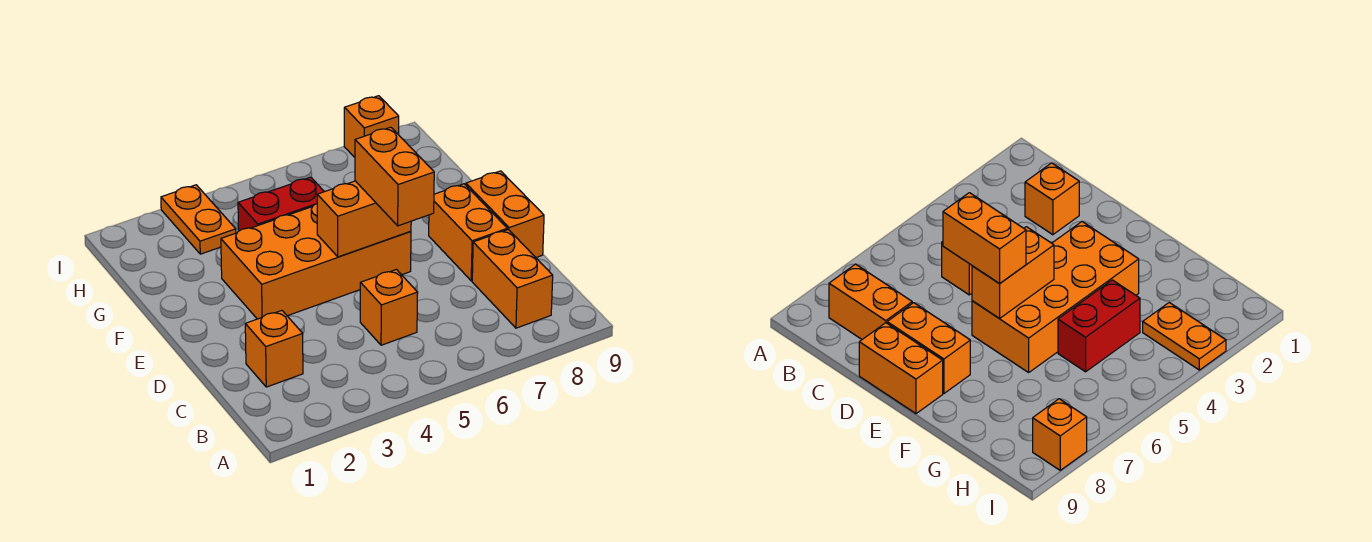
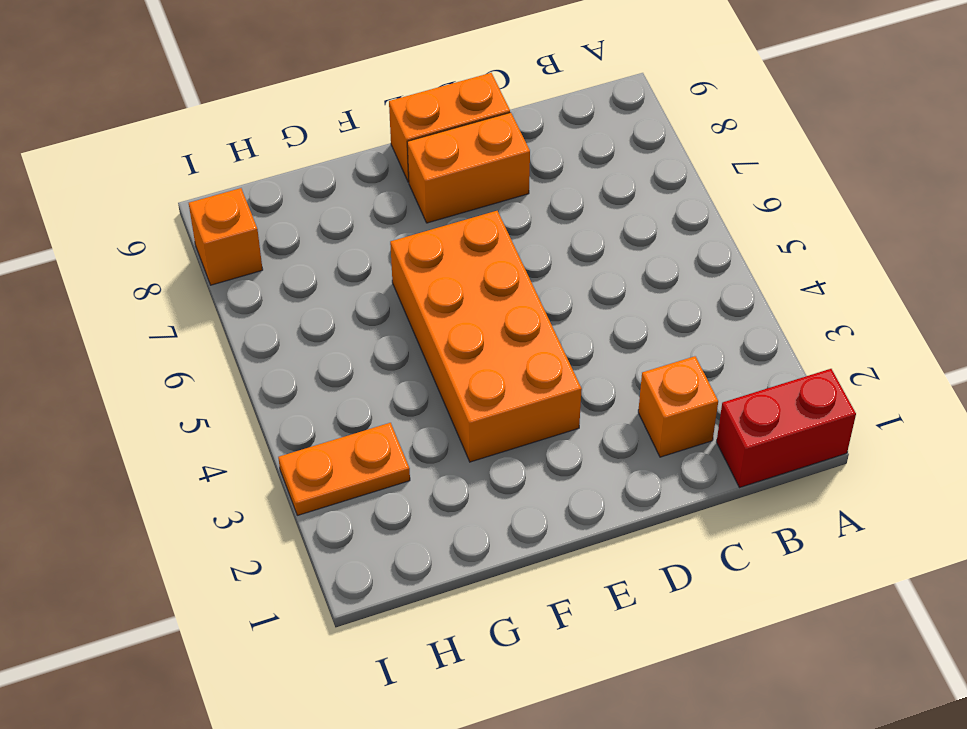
red 1x2 brick [717,369,856,488] -> red 1x2 brick turned to [238,177,324,231]
none -> orange 1x2 brick [472,230,553,328]
none -> orange 1x1 brick [360,270,418,345]

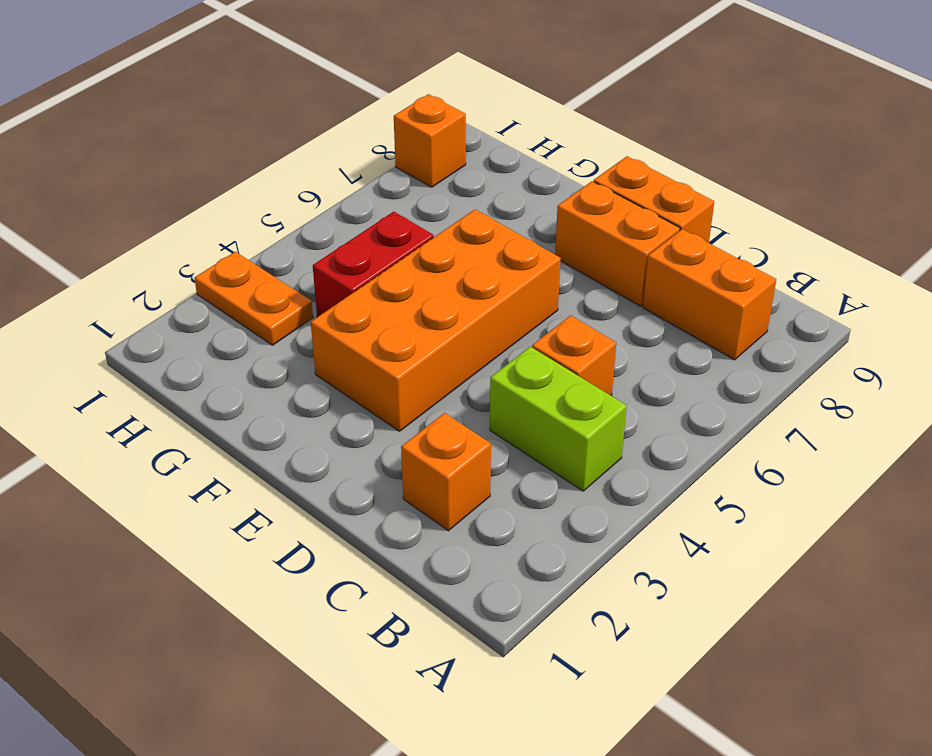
lime 1x2 brick [490,347,627,491] -> none
none -> orange 1x2 brick [317,181,411,257]
none -> orange 1x2 brick [355,127,434,226]

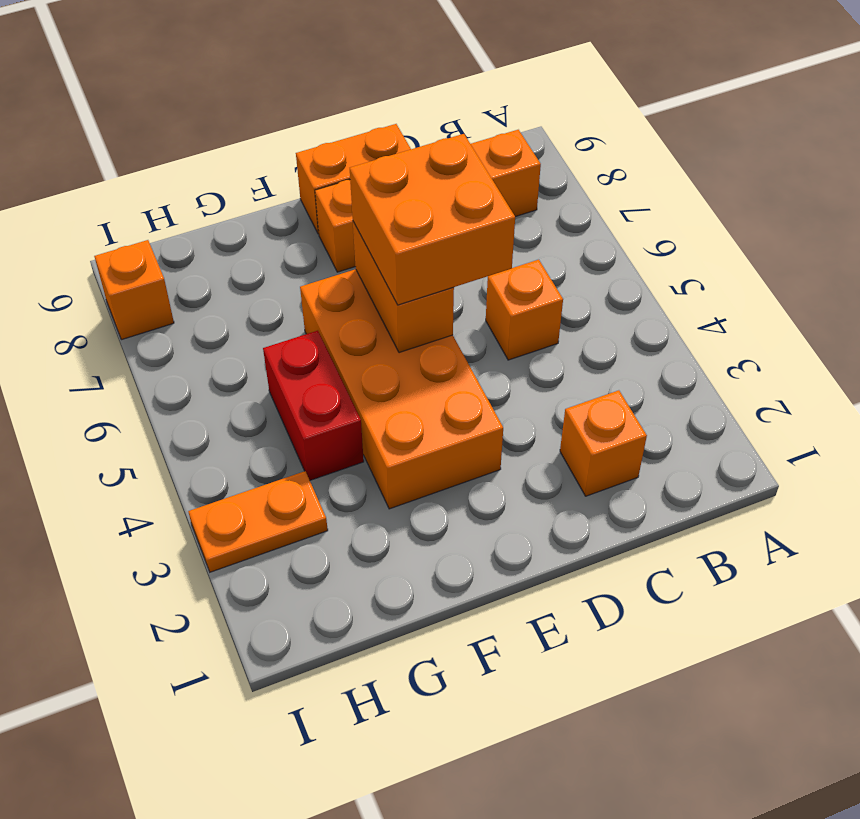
orange 2x2 brick [350,134,515,305] -> orange 1x2 brick [355,127,434,226]

